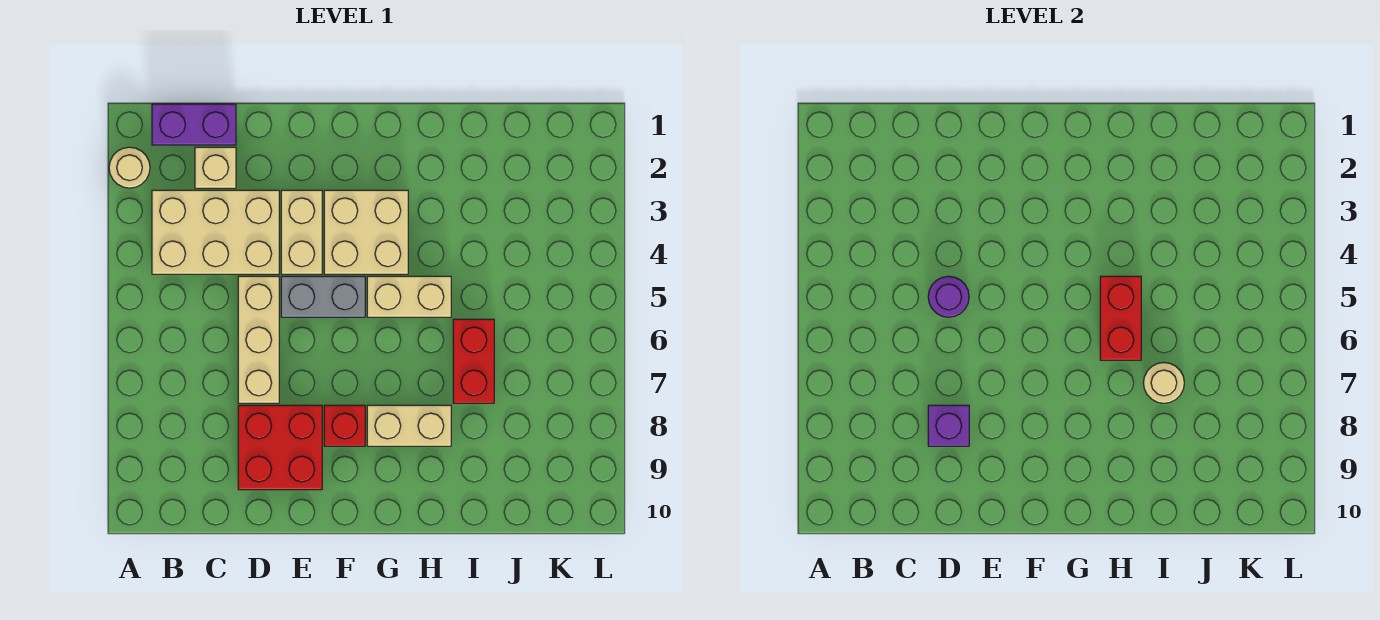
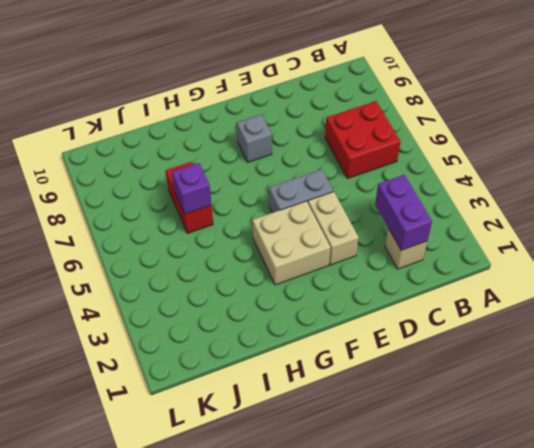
red 2x2 brick [325,101,401,179] -> red 2x2 brick moved to [238,405,322,490]
purple 1x2 brick [375,175,432,251] -> purple 1x2 brick turned to [152,104,236,145]
grey 1x1 brick [237,114,272,162] -> red 1x1 brick [324,405,365,446]
purple 1x1 brick [172,163,211,214] -> purple 1x1 brick moved to [928,405,969,446]
none -> tan 1x1 round brick [109,147,150,188]
none -> tan 2x3 brick [152,190,279,274]
none -> tan 1x3 brick [238,276,279,403]

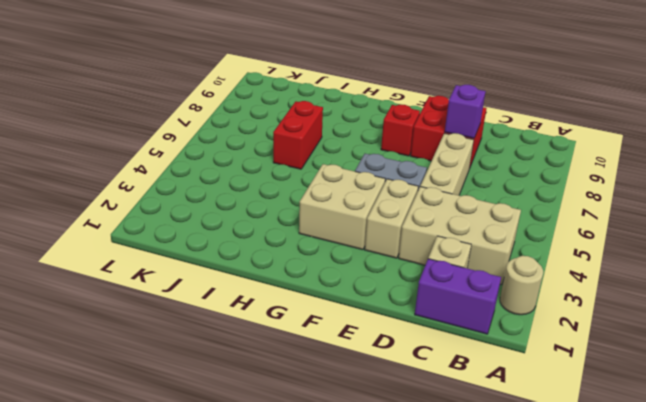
none -> tan 1x2 brick [367,276,451,317]
none -> tan 1x2 brick [367,405,451,446]
none -> purple 1x1 round brick [928,276,969,317]

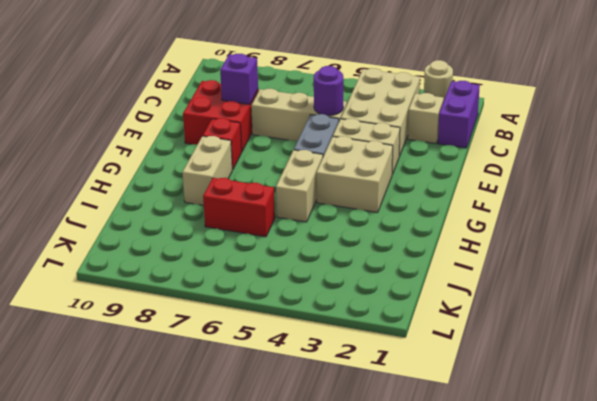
none -> red 1x2 brick [1100,276,1141,360]
none -> tan 1x1 round brick [1144,363,1184,403]

